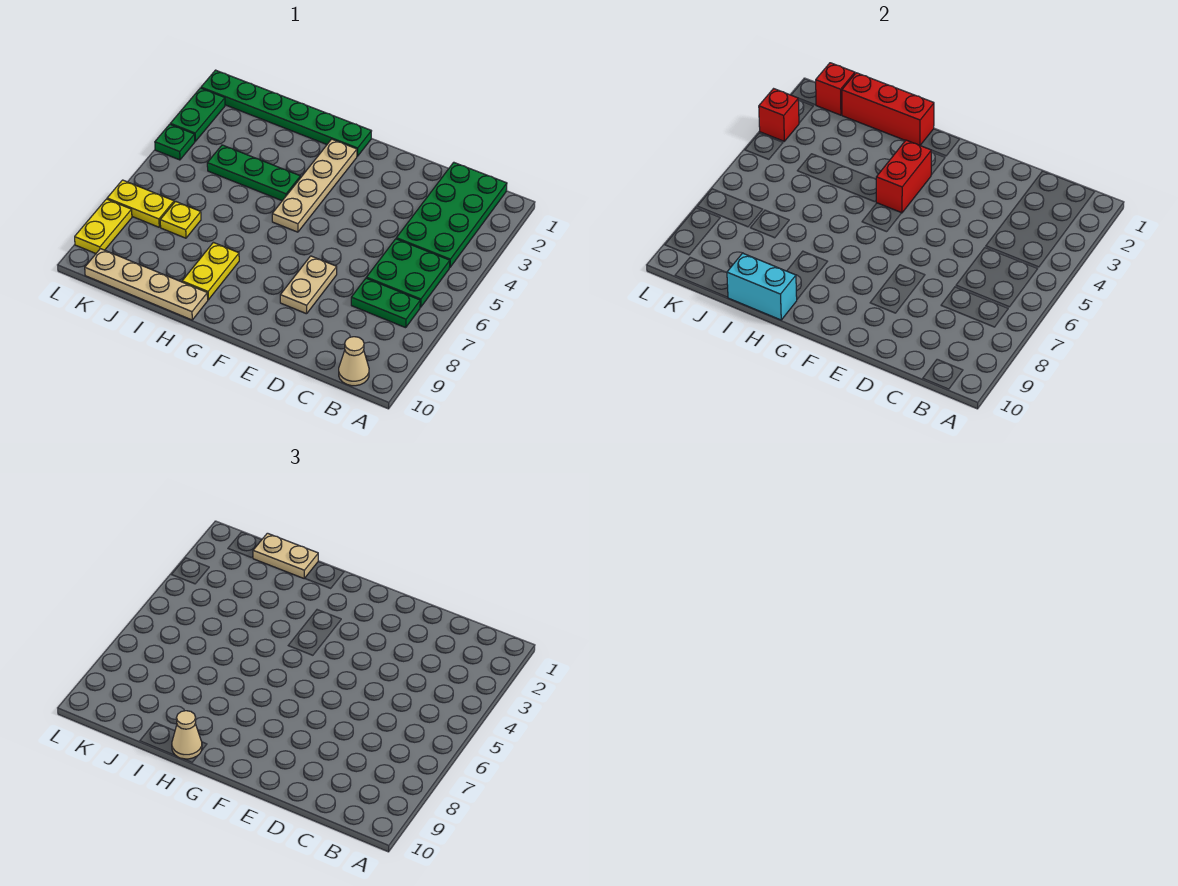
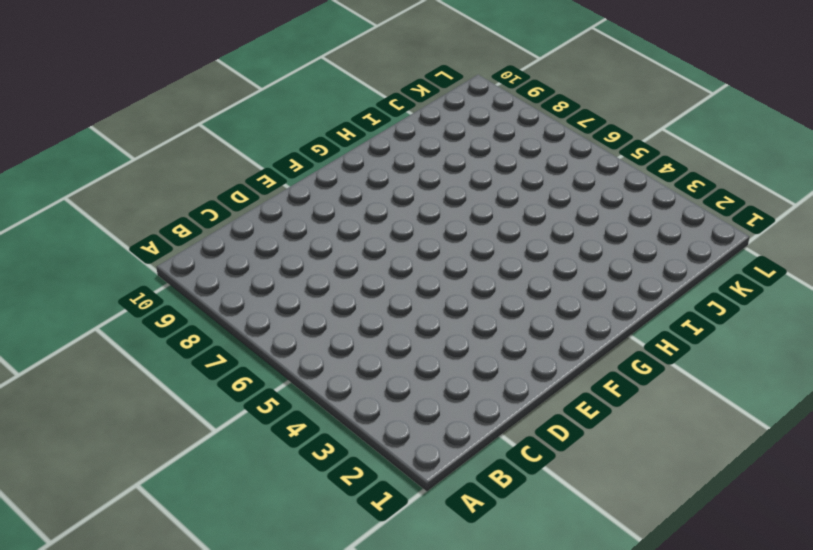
none -> green 2x4 plate [396,162,507,267]
none -> green 2x2 plate [366,239,450,307]
none -> green 1x2 plate [351,278,420,328]

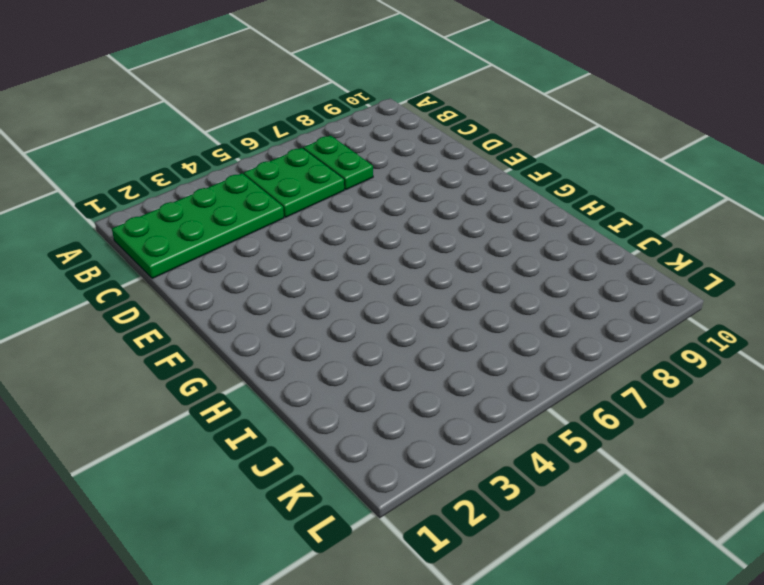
none -> tan 1x1 cone [339,337,369,386]
none -> tan 1x2 plate [280,256,337,314]
none -> green 1x6 plate [201,70,371,156]

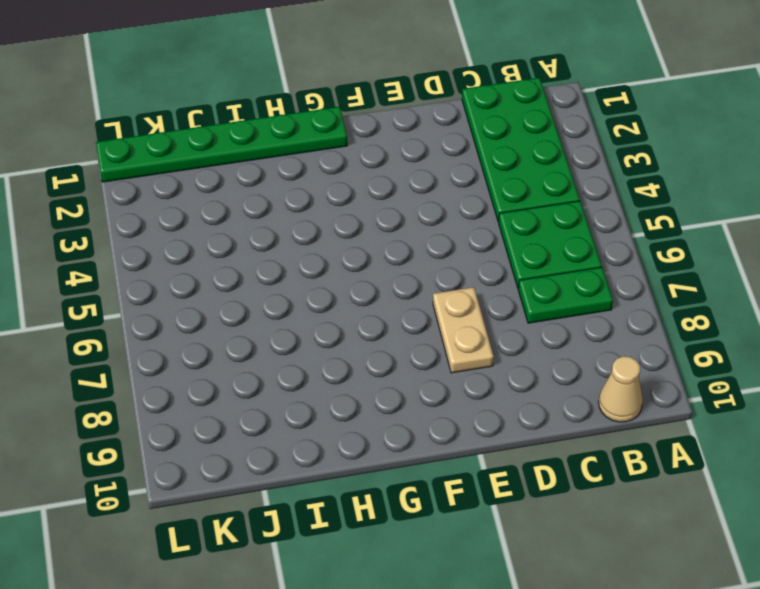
none -> tan 1x4 plate [272,139,357,232]
none -> green 1x3 plate [207,145,301,201]
none -> yellow 1x2 plate [182,242,239,300]

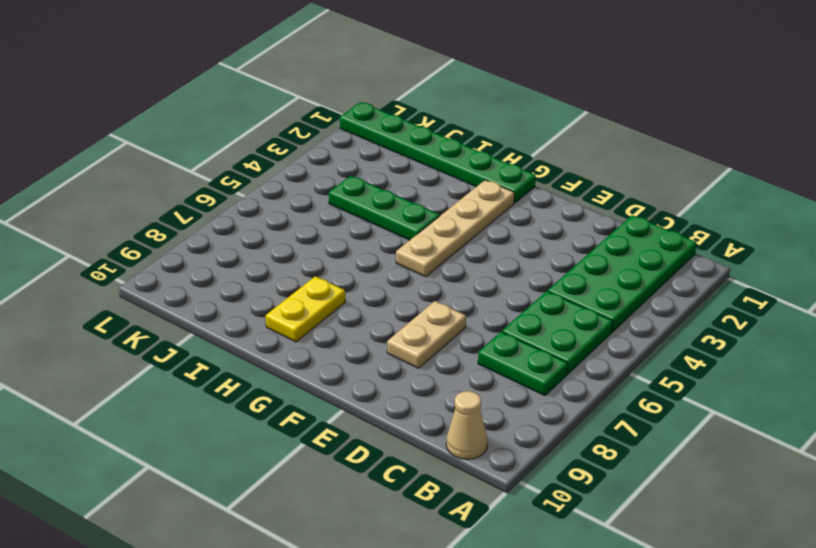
none -> tan 1x4 plate [85,249,208,320]
none -> yellow 1x1 plate [160,201,201,238]
none -> yellow 1x2 plate [107,180,174,227]

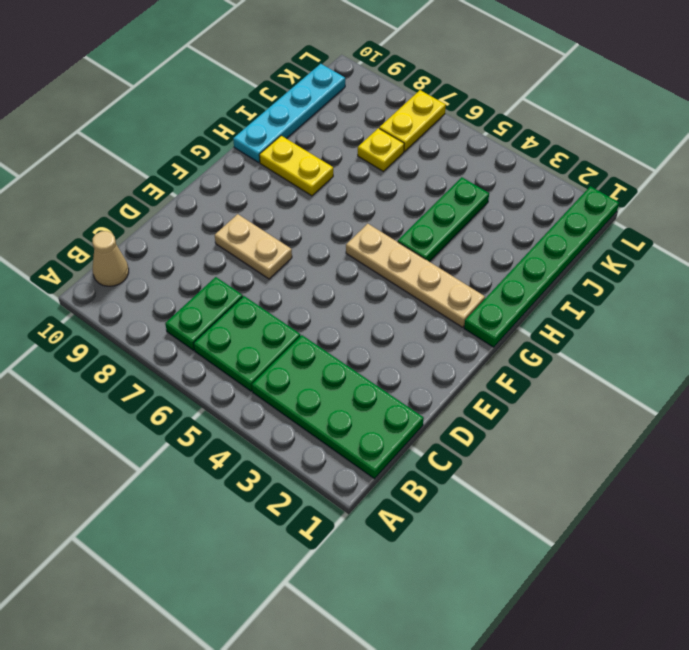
cyan 1x4 plate [233,64,345,162] -> tan 1x4 plate [85,249,208,320]
none -> green 1x2 plate [170,88,225,141]
none -> green 1x1 plate [155,124,195,160]
none -> yellow 1x2 plate [75,199,132,253]

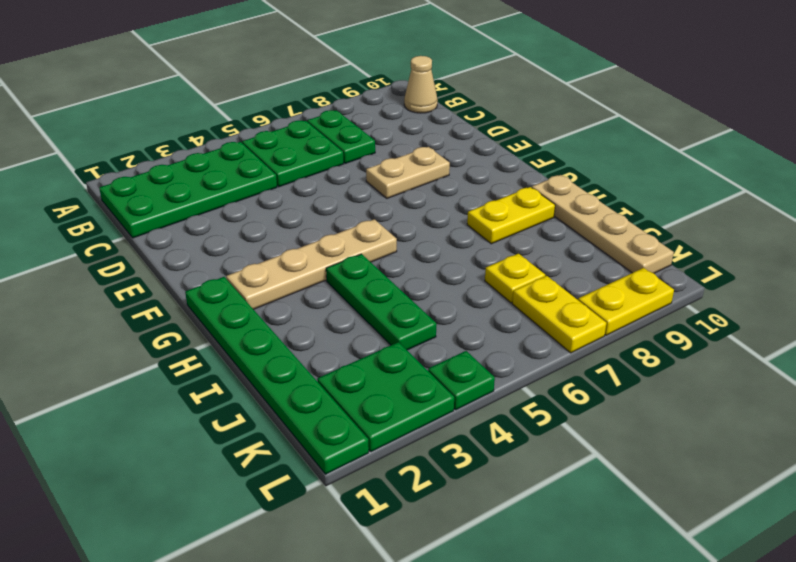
green 2x2 plate [317,342,454,452] -> green 1x2 plate [170,88,225,141]
none -> red 1x2 brick [876,140,931,213]
none -> red 1x3 brick [842,73,934,145]
none -> cyan 1x2 brick [727,253,797,320]

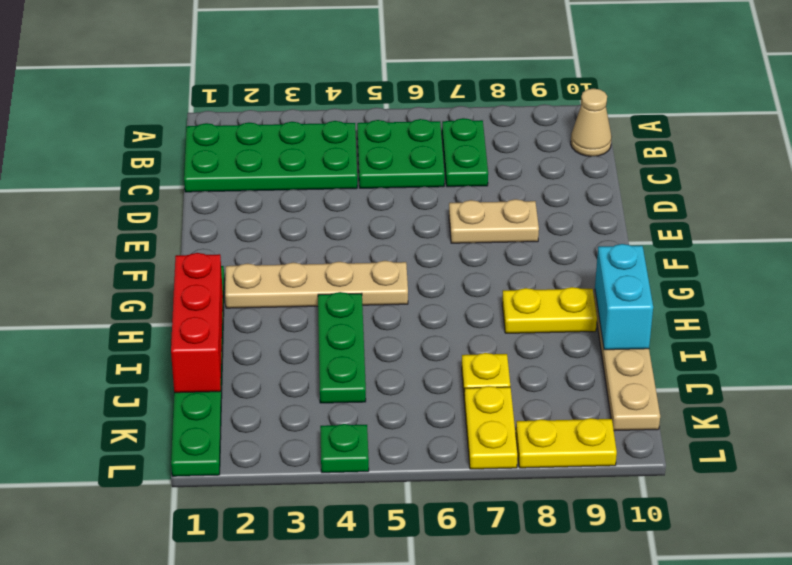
none -> green 1x2 plate [170,88,225,141]
none -> red 1x2 brick [876,140,931,213]
none -> red 1x1 brick [816,63,855,115]

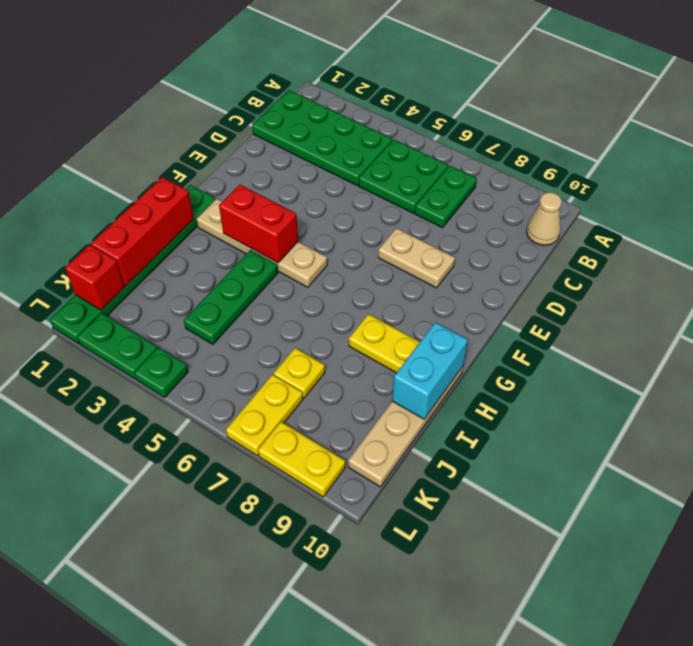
none -> red 1x1 brick [759,89,799,141]
none -> tan 1x1 cone [172,711,202,759]
none -> tan 1x2 plate [253,533,318,578]

